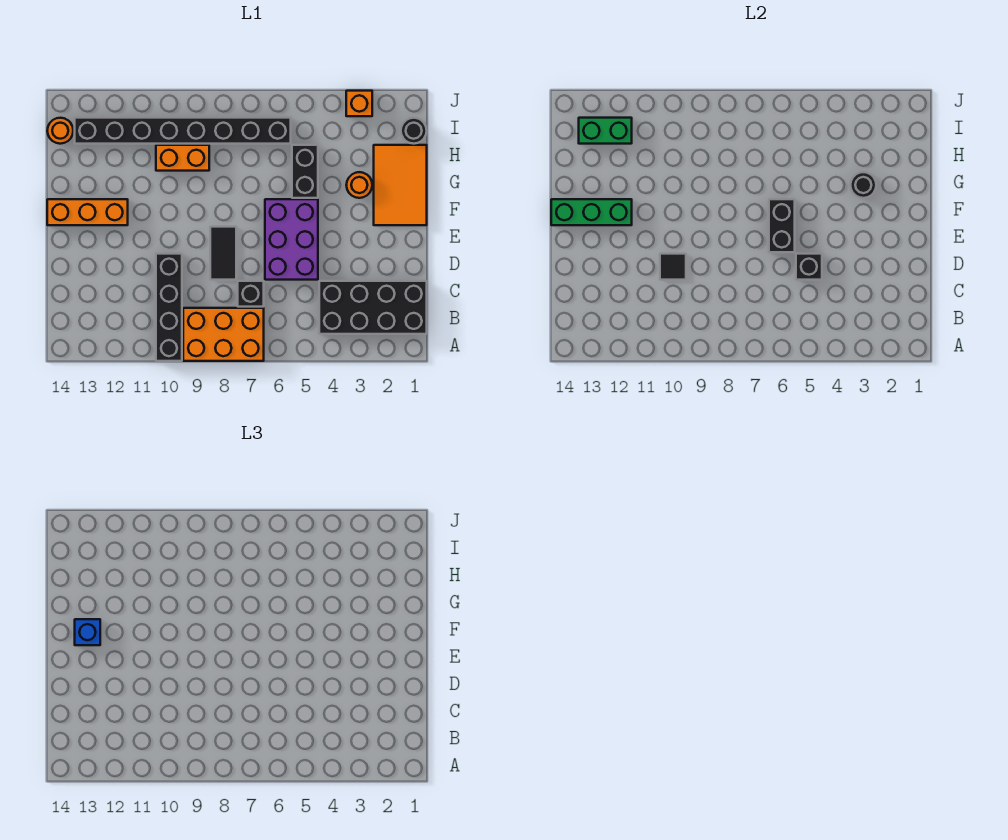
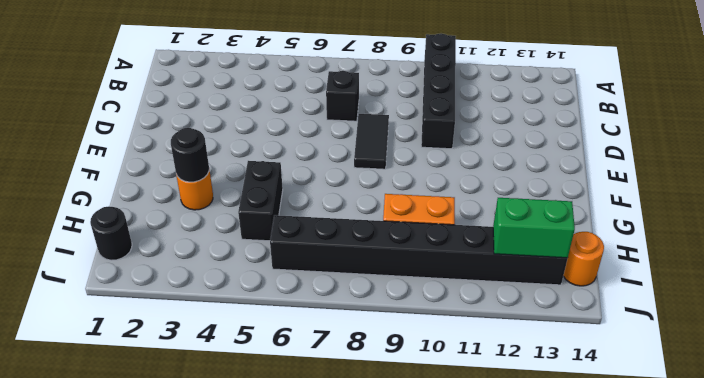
none -> orange 2x3 brick [183,308,264,361]
none -> black 2x4 brick [319,281,427,334]
none -> purple 2x3 brick [265,199,318,280]

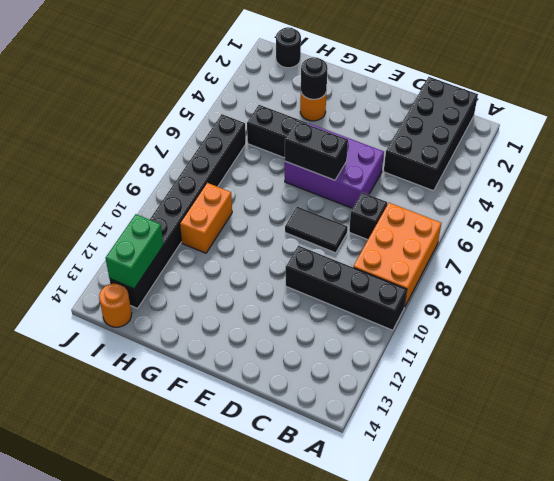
none -> orange 2x3 tile [374,145,427,225]
none -> orange 1x3 brick [47,199,128,225]
none -> orange 1x1 brick [346,91,372,116]

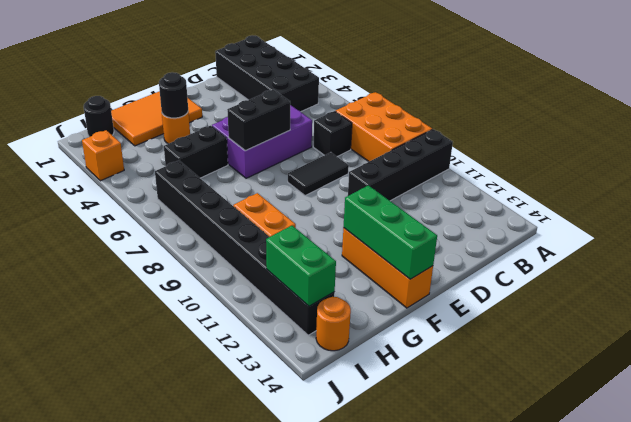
none -> black 1x1 brick [796,254,822,280]
none -> black 1x1 tile [660,254,686,280]
none -> blue 1x1 brick [75,619,100,645]

